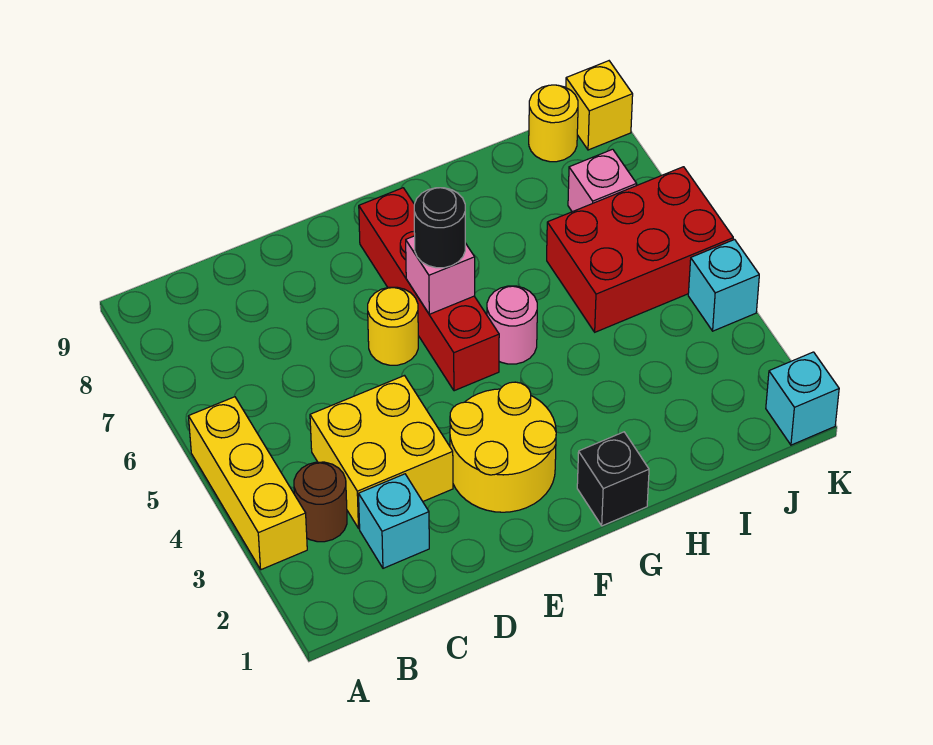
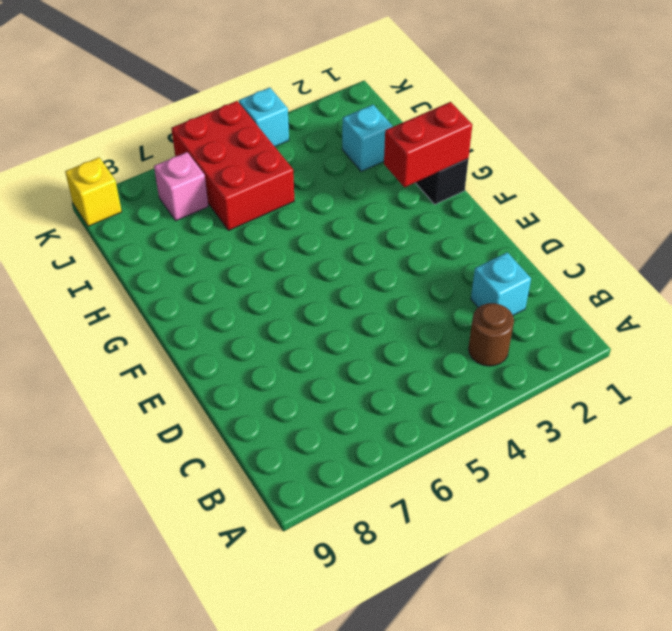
red 1x2 brick [384,102,472,187] -> none
cyan 1x1 brick [342,105,393,172] -> cyan 1x1 brick moved to [766,352,839,445]
none -> yellow 1x3 brick [188,397,307,570]
none -> yellow 2x2 brick [310,376,453,528]
none -> yellow 2x2 round brick [450,382,556,512]

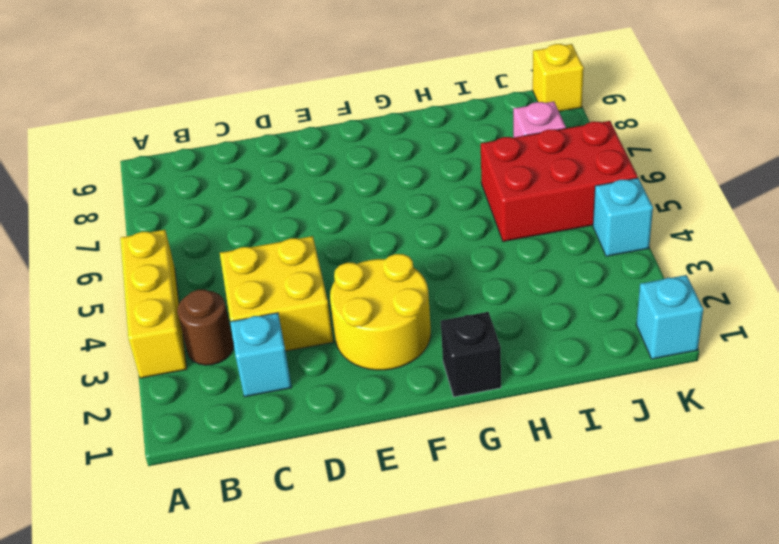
none -> yellow 1x1 round brick [368,287,418,365]
none -> red 1x4 brick [359,188,499,391]
none -> pink 1x1 round brick [487,286,537,364]

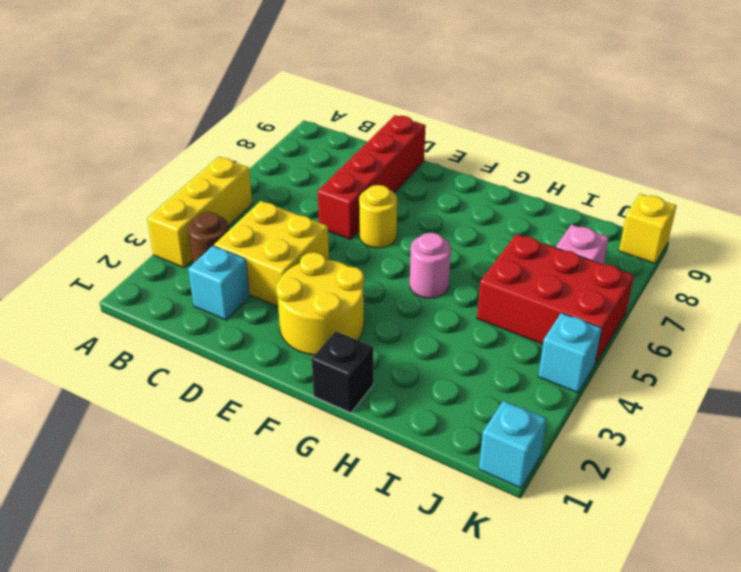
red 1x4 brick [318,115,426,240] -> red 1x4 brick moved to [359,188,499,391]
none -> yellow 1x1 round brick [529,85,578,162]
none -> pink 1x1 brick [406,236,475,314]
none -> black 1x1 round brick [414,188,465,268]

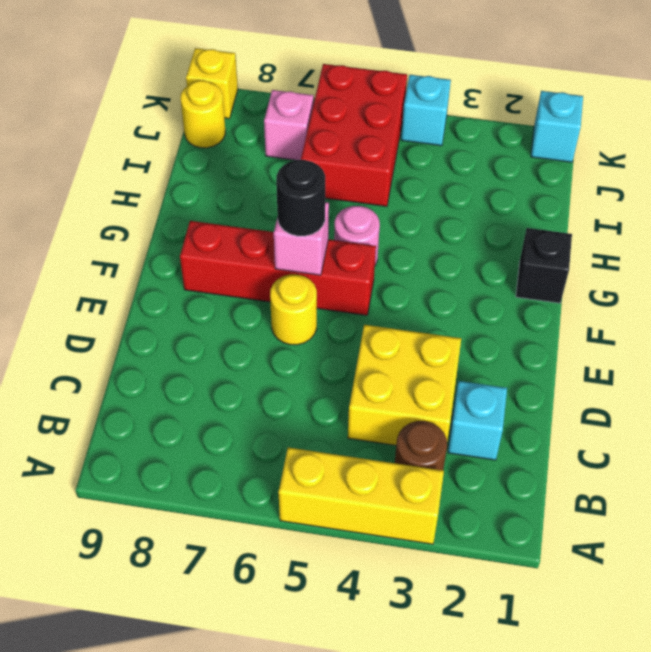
none -> yellow 2x2 round brick [450,382,556,512]

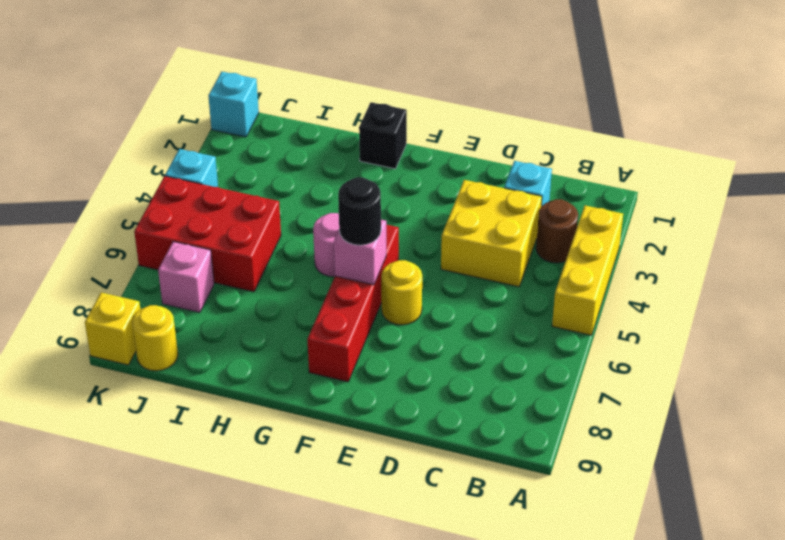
none -> yellow 2x2 round brick [450,382,556,512]

